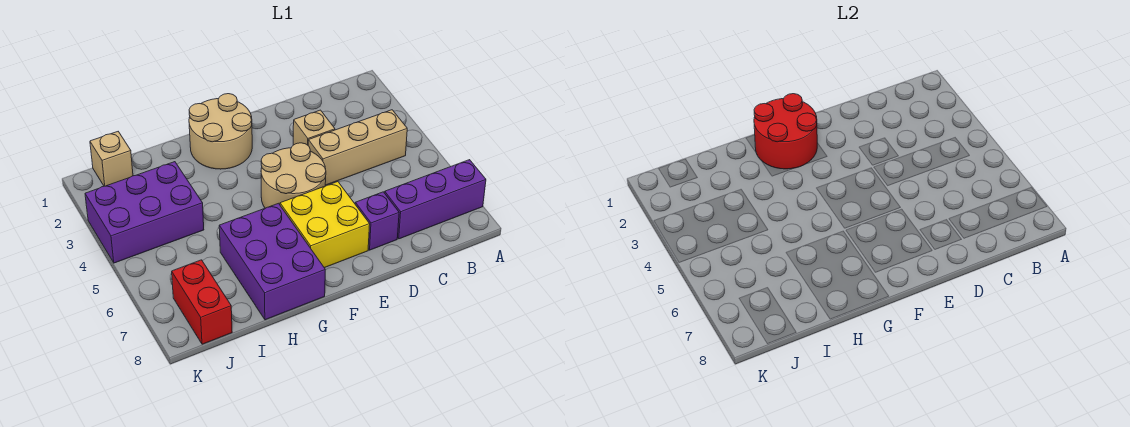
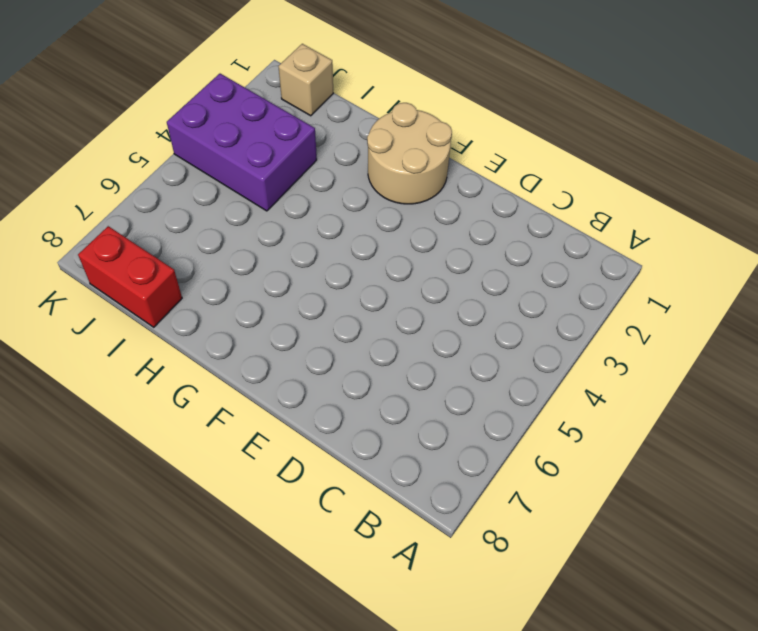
red 1x2 brick [78,226,182,327] -> red 1x2 brick turned to [172,260,232,344]
none -> purple 1x3 brick [385,160,486,239]
none -> tan 1x3 brick [308,110,407,185]
none -> tan 1x1 brick [293,110,335,145]

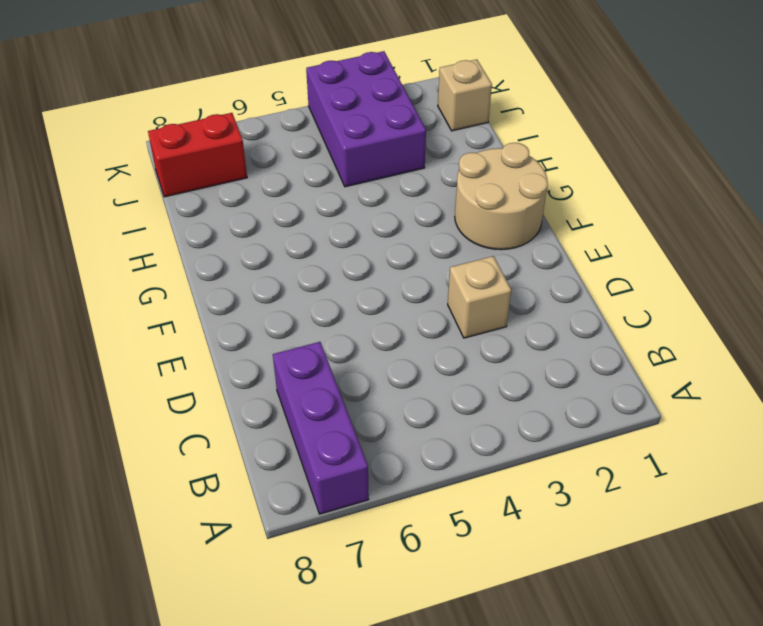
none -> tan 1x3 brick [308,110,407,185]
none -> purple 1x1 brick [355,192,399,250]
none -> tan 2x2 round brick [261,143,326,208]

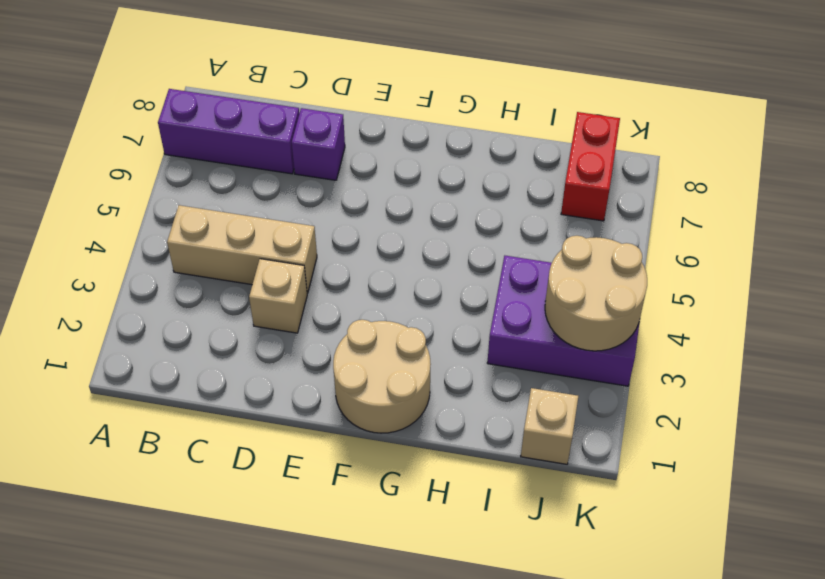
tan 2x2 round brick [545,236,647,351] -> tan 2x2 round brick moved to [261,143,326,208]
none -> yellow 2x2 brick [280,182,370,268]
none -> purple 2x3 brick [219,203,325,320]
none -> red 2x2 round brick [754,94,817,169]

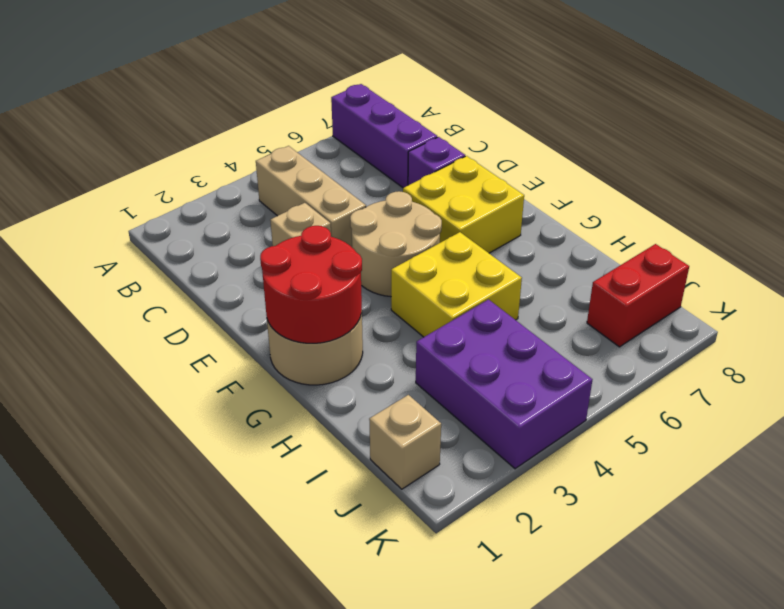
yellow 2x2 brick [391,232,522,337] -> none
none -> purple 2x3 brick [219,203,325,320]

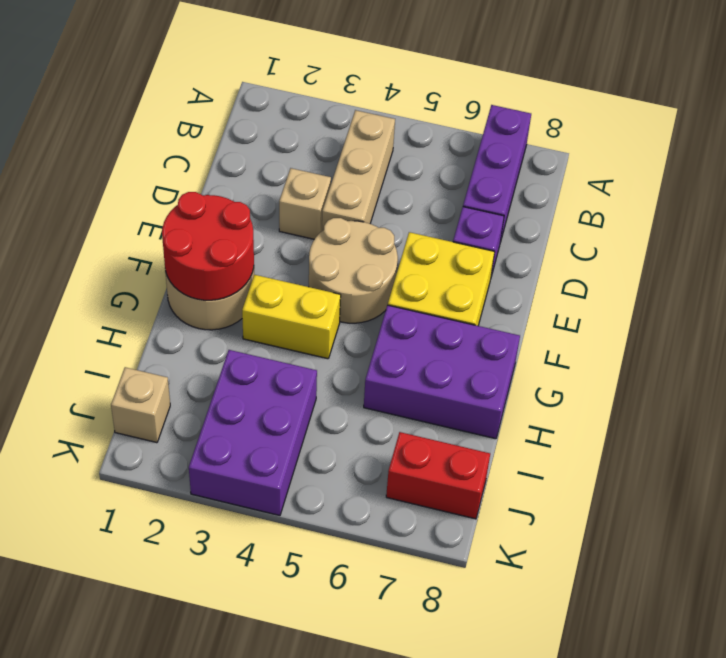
yellow 1x2 brick [242,275,341,359] -> none

